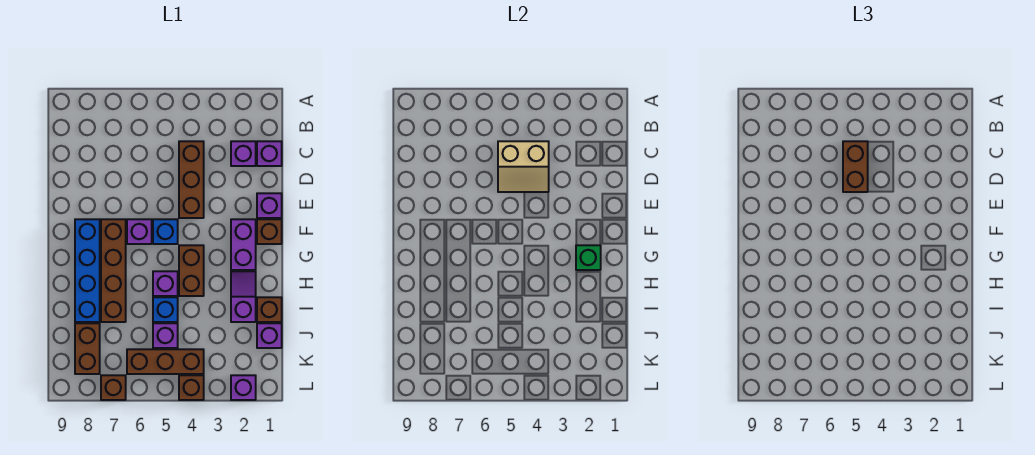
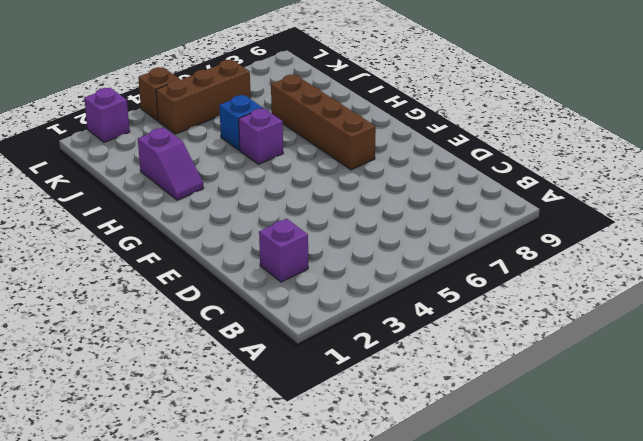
none -> purple 1x1 brick [257,141,282,166]
none -> brown 1x3 brick [179,141,204,218]
none -> purple 1x1 brick [257,193,282,218]

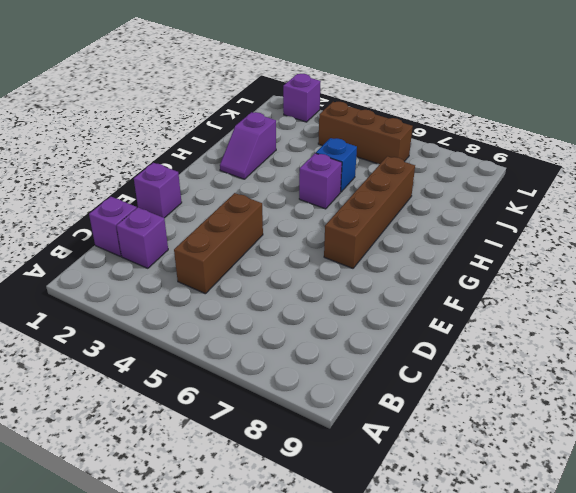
none -> brown 1x1 brick [257,219,282,244]
none -> purple 1x2 brick [231,219,256,270]
none -> blue 1x1 brick [153,219,178,244]

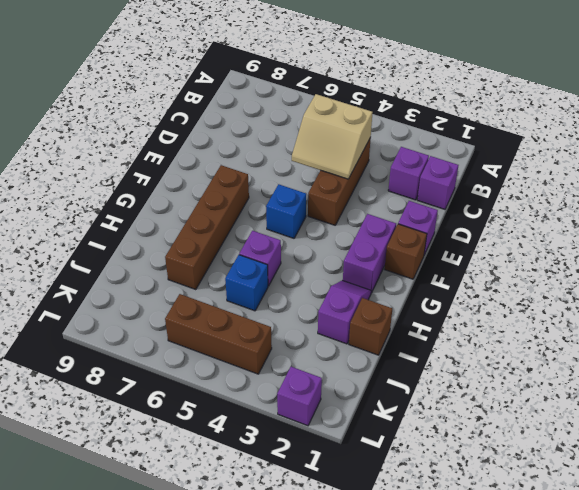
none -> purple 1x1 brick [127,219,152,244]
none -> blue 1x4 brick [75,219,100,322]
none -> brown 1x2 brick [179,245,204,296]

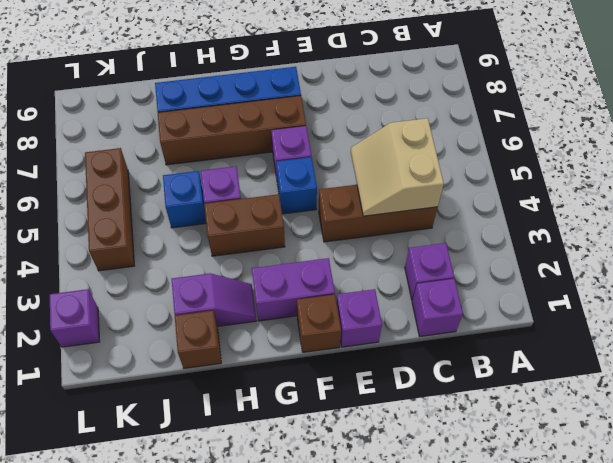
none -> purple 1x1 brick [257,323,282,348]
none -> purple 1x1 brick [153,323,178,348]
none -> brown 1x2 brick [75,323,100,374]

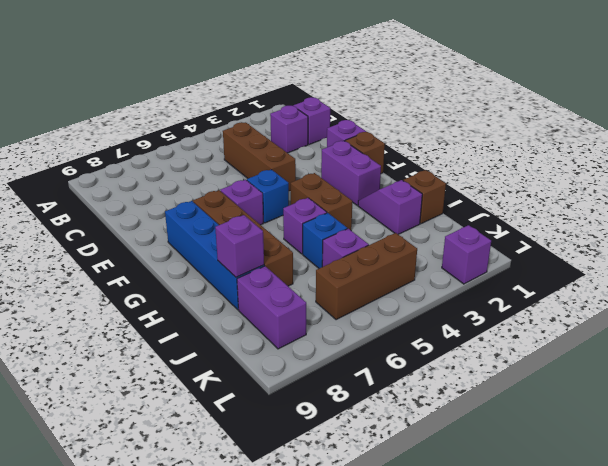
purple 1x1 brick [215,215,264,277] -> purple 1x1 brick moved to [257,323,282,348]
purple 1x2 brick [237,266,306,349] -> brown 1x2 brick [75,323,100,374]
none -> brown 1x1 brick [179,375,204,400]
none -> brown 1x1 brick [101,375,126,400]
none -> tan 2x2 slope [498,141,549,192]

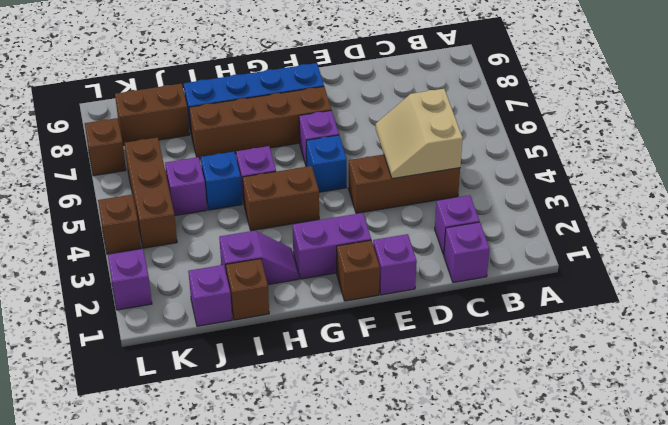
none -> green 1x1 brick [576,245,601,270]
none -> brown 1x2 brick [843,141,868,192]

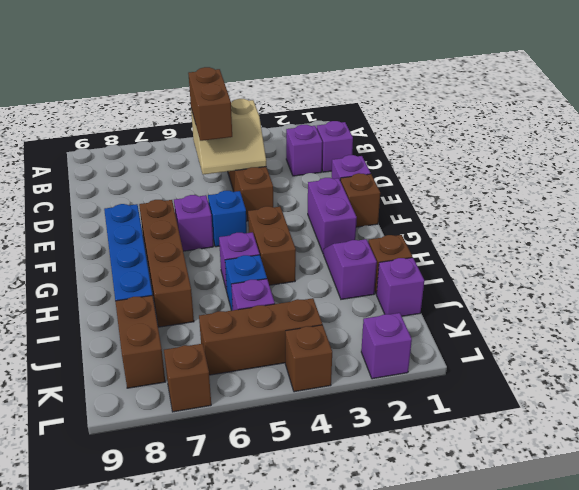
none -> green 1x1 brick [576,245,601,270]

